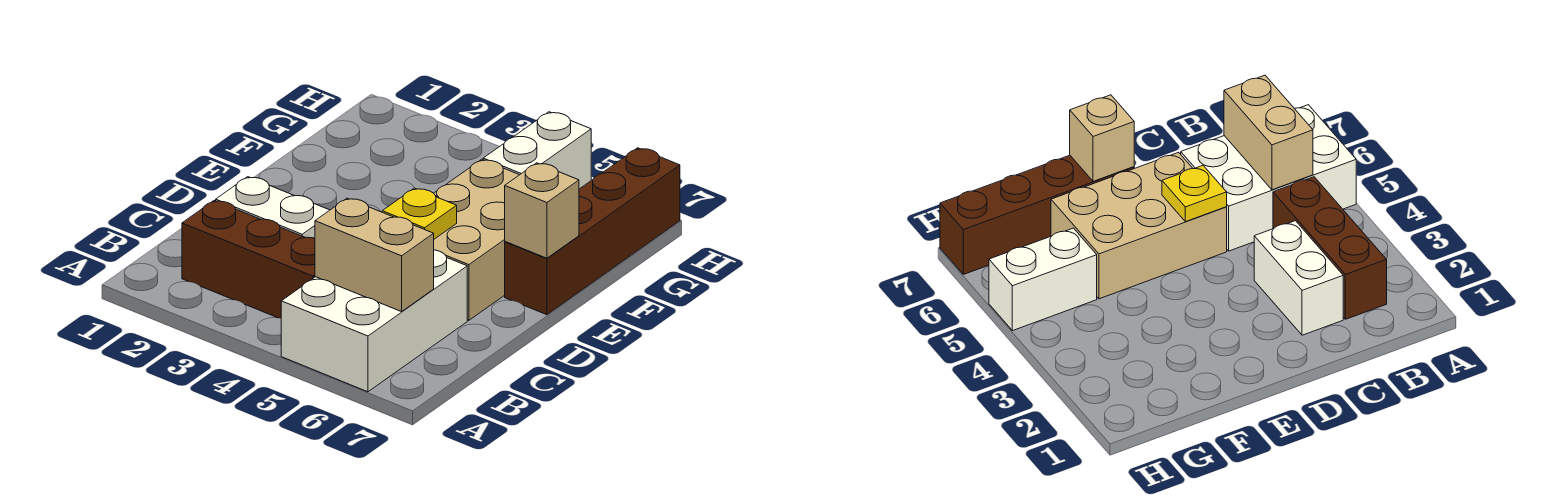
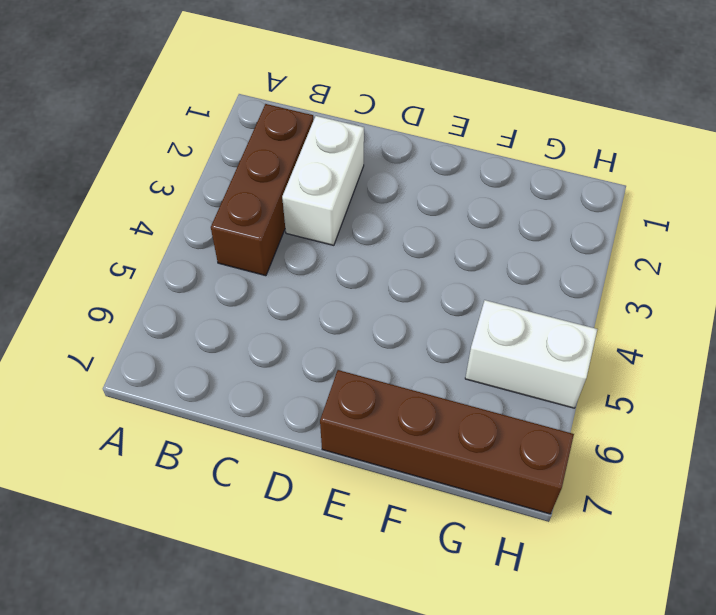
none -> white 2x3 brick [281,250,467,392]
none -> tan 2x3 brick [434,159,519,320]

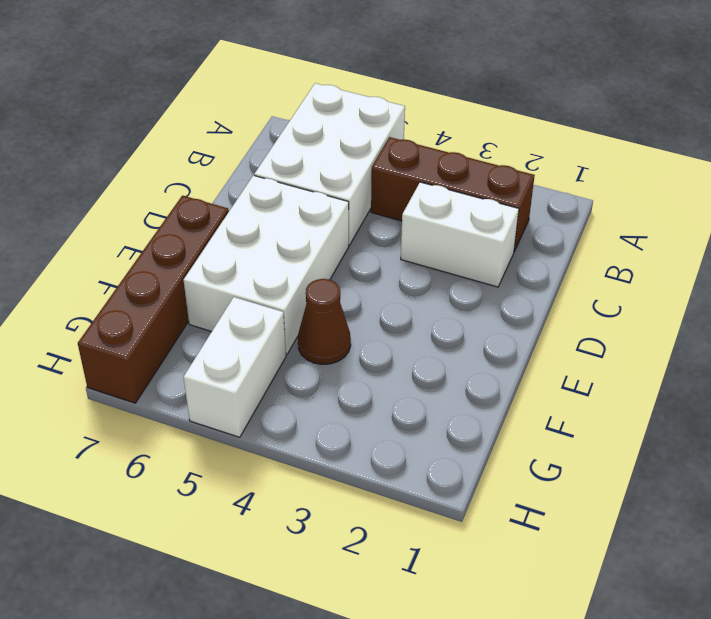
white 2x3 brick [184,175,349,355] -> tan 2x3 brick [434,159,519,320]
brown 1x1 cone [298,279,351,364] -> none
none -> tan 1x2 brick [315,198,434,312]
none -> yellow 1x1 plate [382,188,457,239]

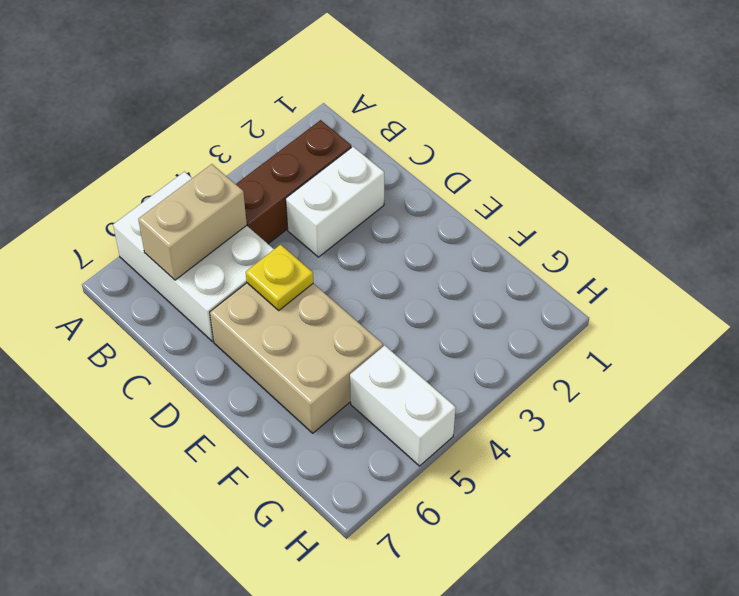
none -> brown 1x4 brick [505,148,680,315]
none -> tan 1x1 brick [505,163,579,258]

